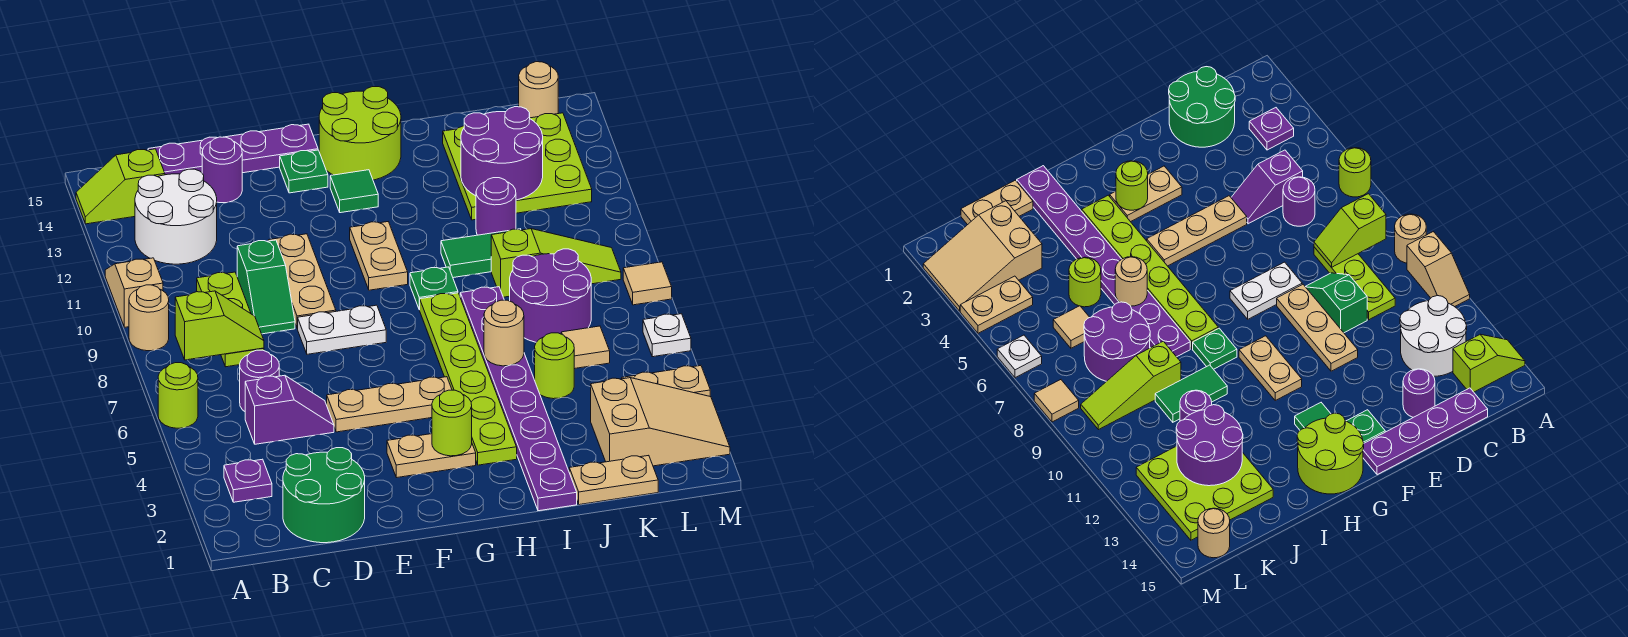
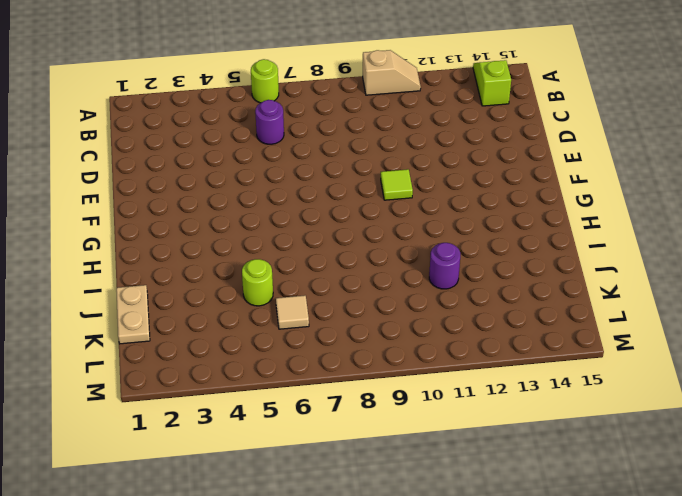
lime 1x1 tile [381,169,413,200] -> none
none -> tan 1x1 round brick [129,285,169,351]
none -> purple 1x1 plate [224,459,272,502]
none -> white 2x2 round brick [135,169,217,264]
none -> green 2x2 round brick [283,448,365,543]

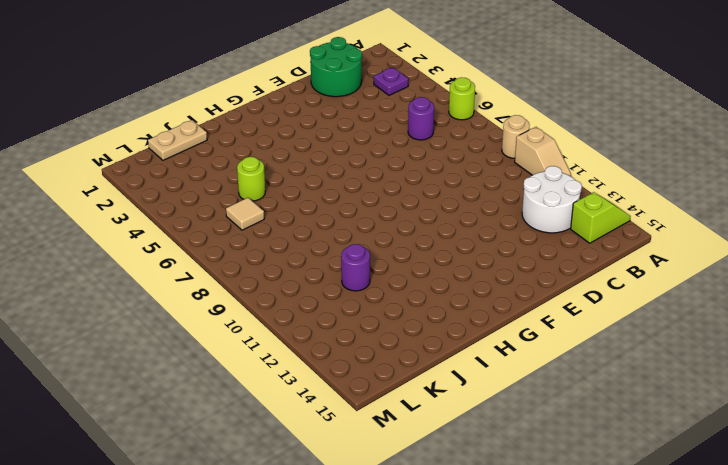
none -> purple 1x2 slope [245,375,334,444]
none -> lime 1x3 plate [197,272,264,367]
none -> purple 1x4 plate [148,124,318,175]
none -> green 1x2 slope [237,240,295,334]

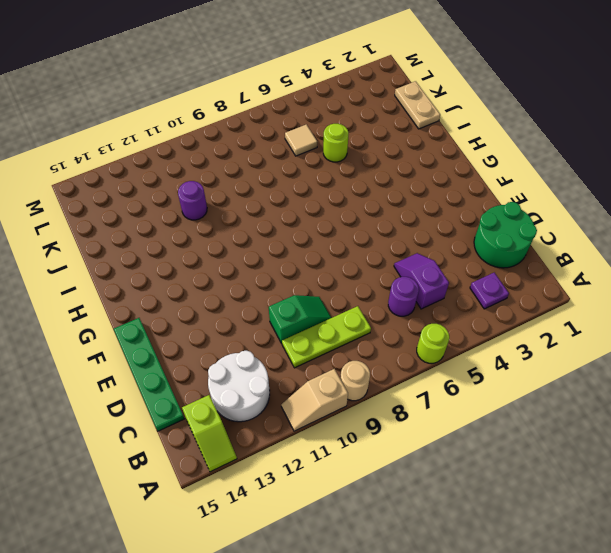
green 1x4 plate [114,318,184,431] -> purple 1x4 plate [148,124,318,175]
none -> purple 1x1 round brick [202,137,242,203]
none -> tan 1x3 plate [327,377,452,432]
none -> white 1x2 plate [298,305,386,354]
none -> tan 1x3 plate [268,234,336,329]

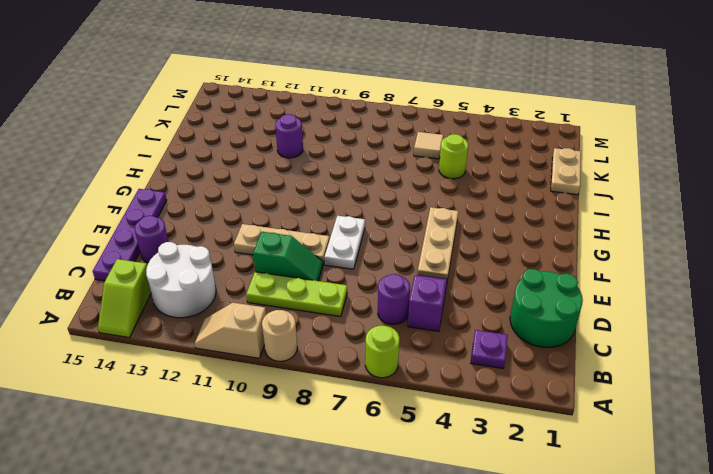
none -> tan 1x2 plate [387,434,476,478]
none -> green 1x1 plate [280,150,328,193]
none -> tan 1x2 plate [350,222,408,290]
none -> green 1x1 tile [330,170,378,213]

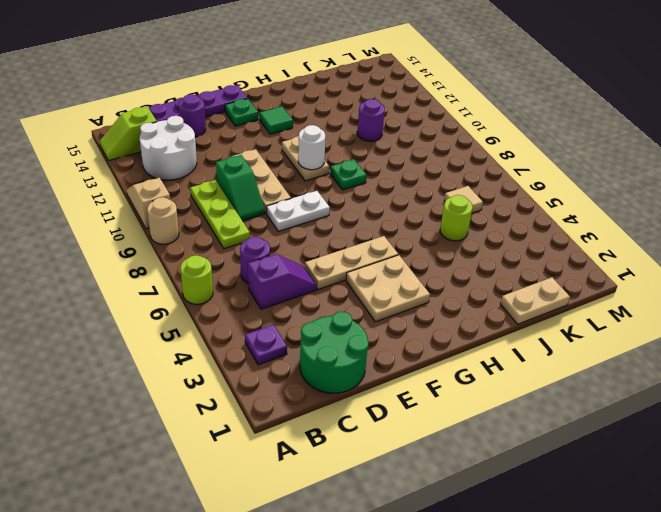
tan 2x2 plate [346,255,430,322] -> tan 1x2 plate [387,434,476,478]
white 1x1 round brick [298,125,325,170] -> none
none -> lime 2x2 round brick [319,87,401,180]
none -> lime 1x6 plate [420,293,517,465]
none -> purple 1x8 plate [460,287,577,511]
none -> green 1x2 tile [441,229,521,278]

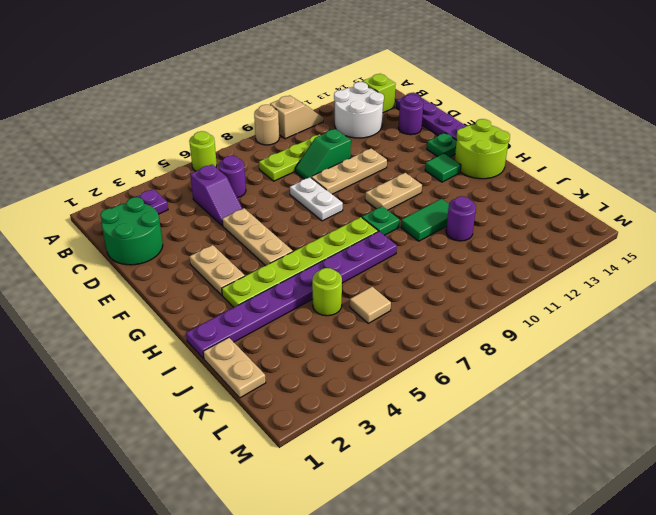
green 1x2 tile [401,199,449,241] -> green 1x2 tile turned to [441,229,521,278]
none -> purple 2x2 round brick [510,249,591,342]
none -> lime 1x3 slope [491,229,621,297]
none -> lime 3x3 plate [443,113,592,220]
none -> tan 2x3 slope [591,378,730,466]

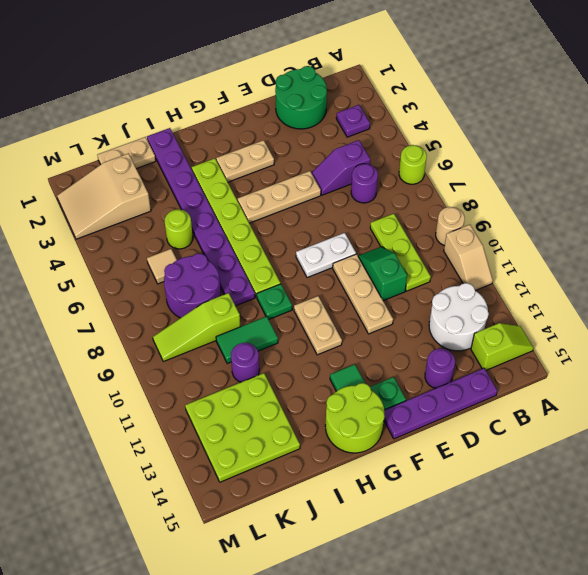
none -> tan 1x2 plate [622,366,710,396]
none -> tan 1x1 round brick [519,62,558,118]
none -> white 1x1 plate [643,314,691,357]
none -> tan 1x1 tile [623,262,672,305]

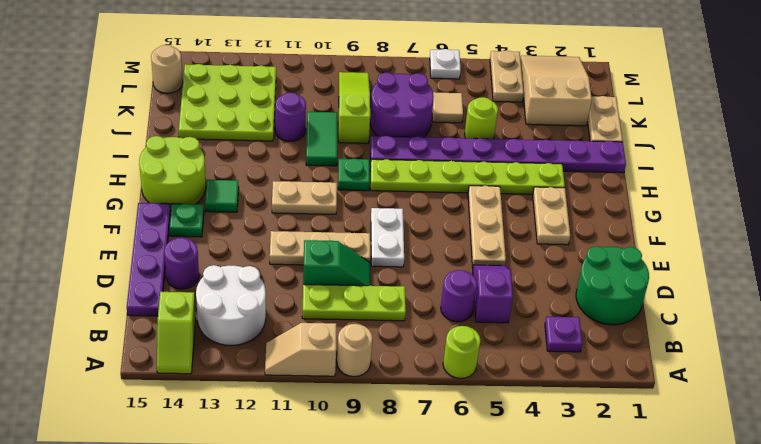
none -> tan 1x1 tile [623,262,672,305]
none -> lime 1x2 slope [175,291,264,360]
none -> lime 1x1 round brick [432,390,472,456]
none -> tan 1x1 round brick [484,300,524,366]

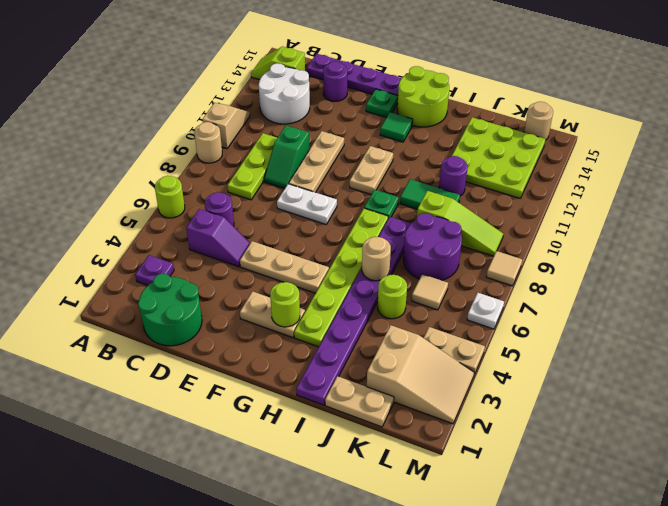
none -> lime 1x2 slope [175,291,264,360]
none -> purple 2x2 round brick [461,107,543,200]

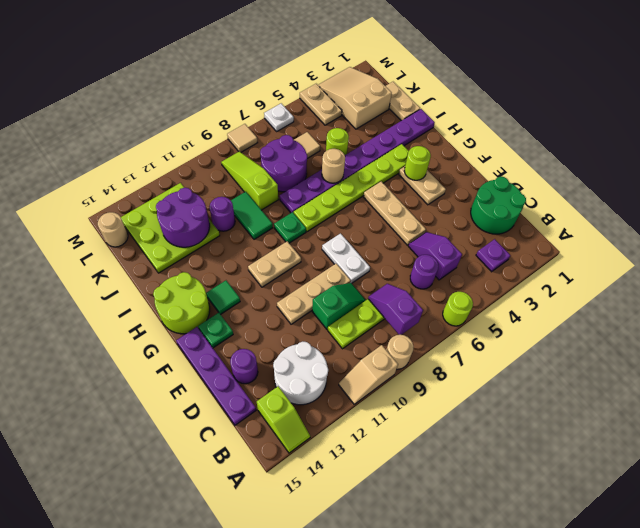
purple 1x2 slope [368,284,423,335] -> lime 1x2 slope [175,291,264,360]

